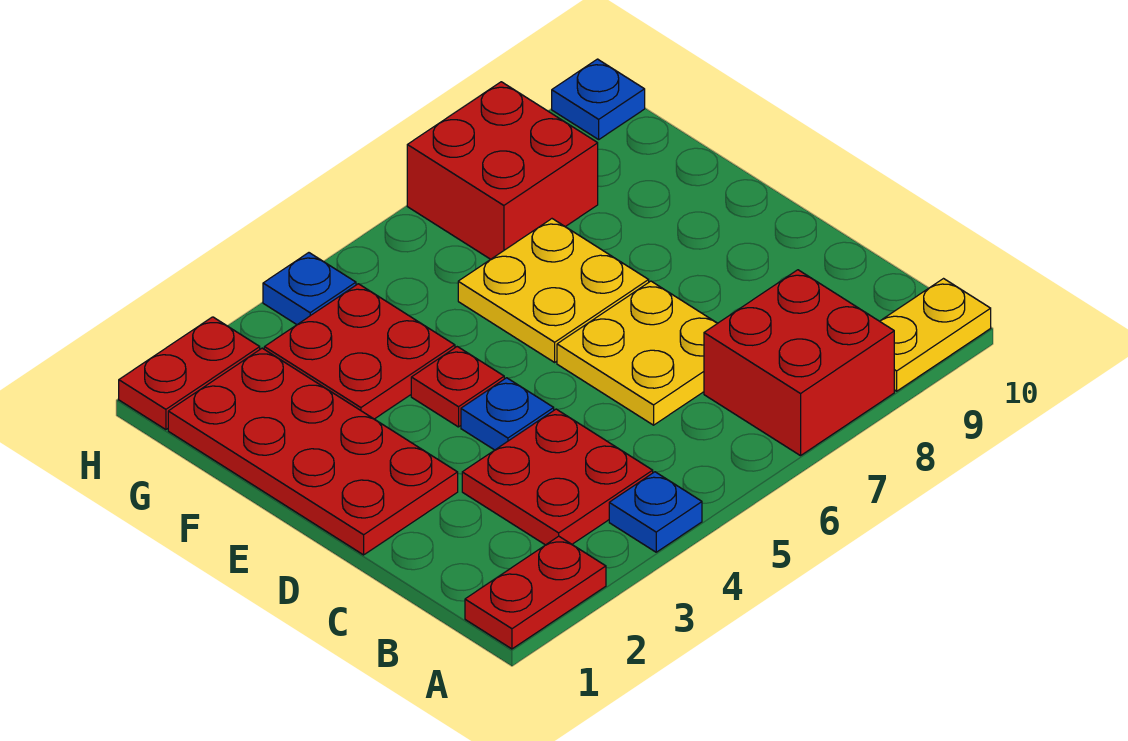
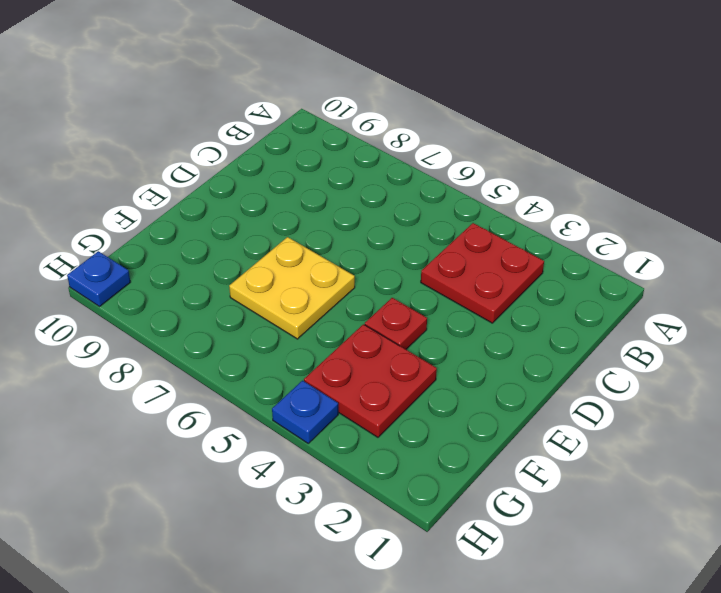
none -> red 1x2 plate [465,536,606,649]
none -> blue 1x1 plate [609,472,702,552]
none -> red 2x2 brick [704,270,894,456]

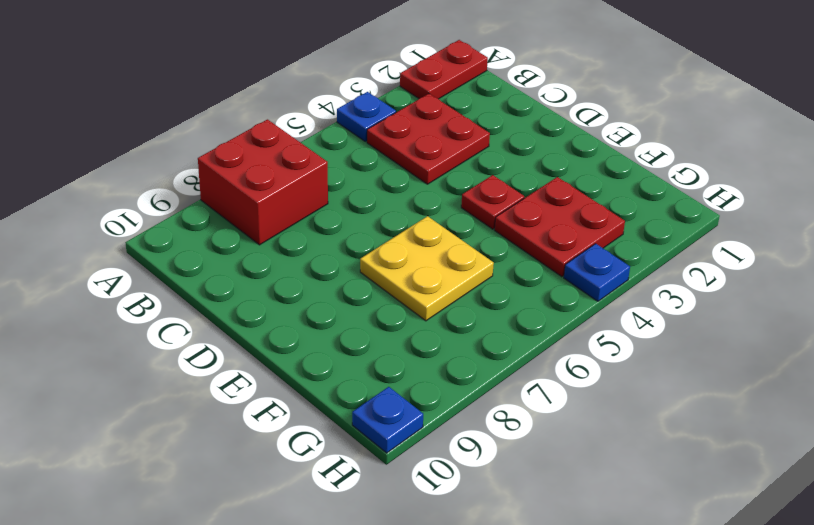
none -> yellow 1x2 plate [880,279,991,391]
none -> yellow 2x2 plate [557,281,717,425]
none -> red 2x4 plate [168,348,458,555]

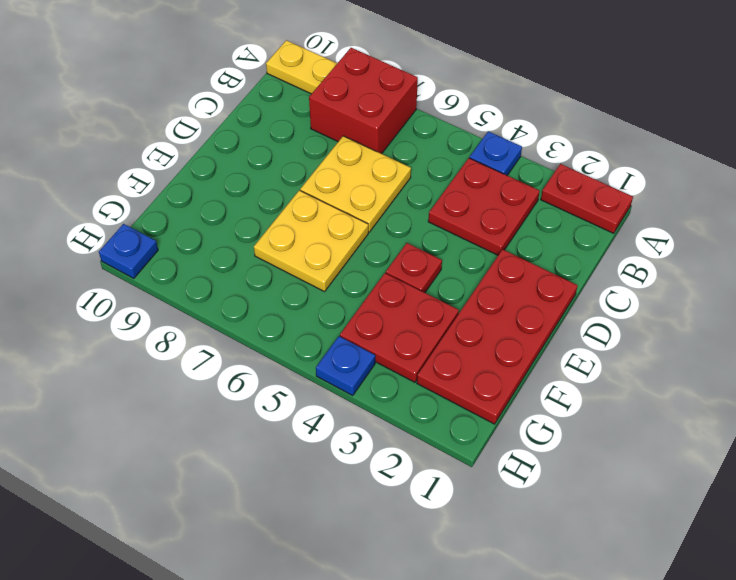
none -> blue 1x1 plate [461,378,554,450]
none -> red 2x2 brick [407,82,598,259]
none -> red 1x2 plate [119,317,260,430]

